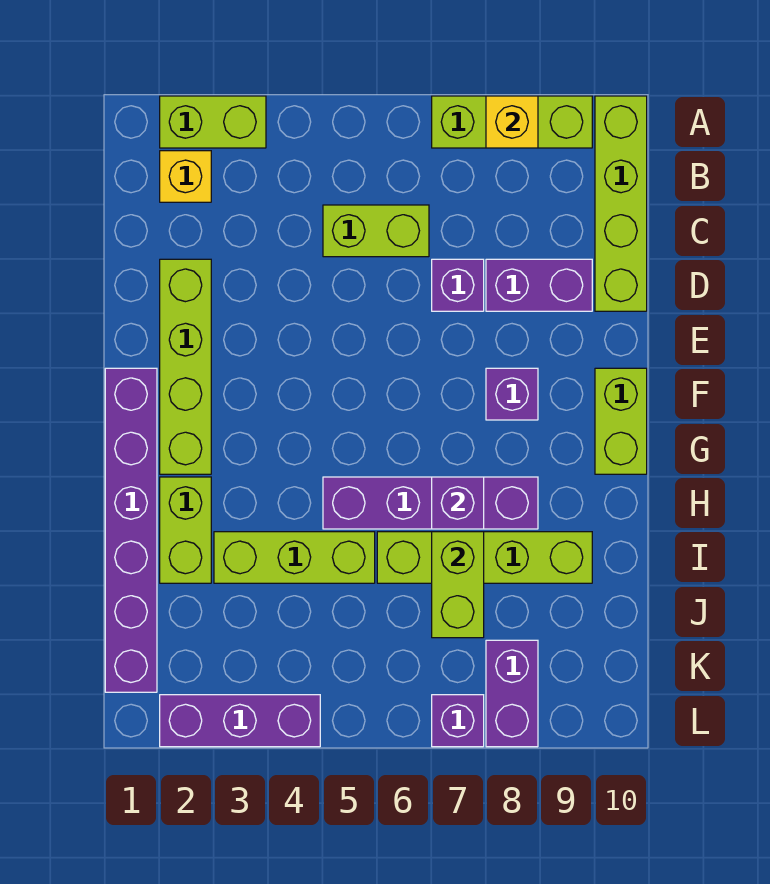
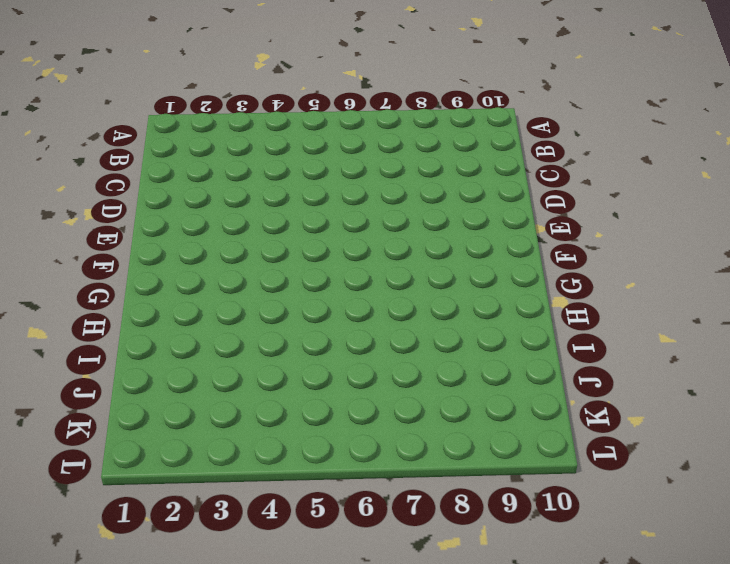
none -> lime 1x2 brick [160,96,266,148]
none -> lime 1x3 brick [432,96,592,148]
none -> lime 1x4 brick [595,96,647,311]

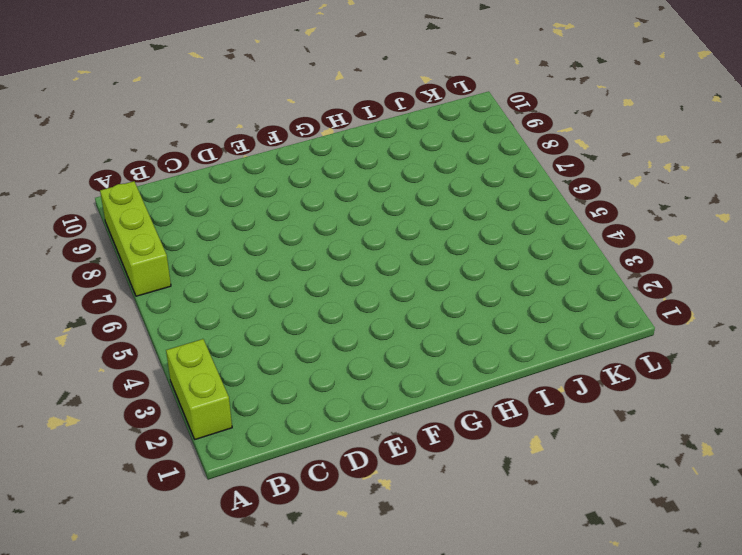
none -> lime 1x4 brick [595,96,647,311]
none -> yellow 1x1 brick [160,151,211,202]
none -> lime 1x2 brick [323,205,429,257]

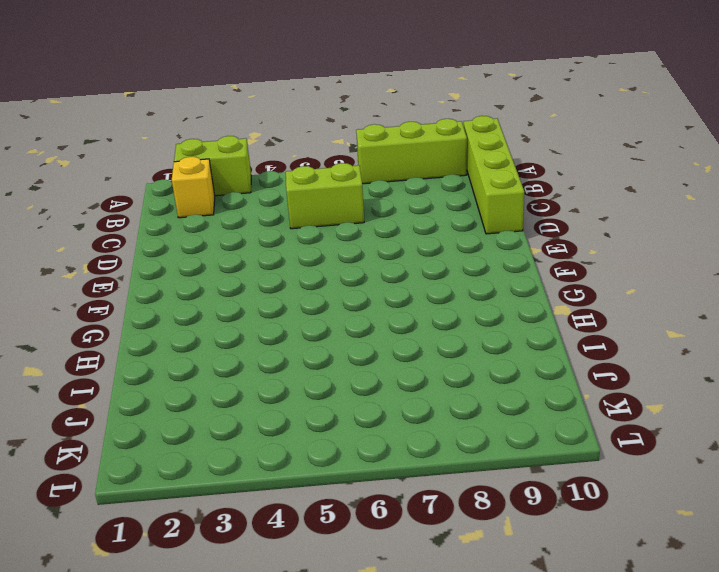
none -> lime 1x4 brick [160,259,211,474]
none -> purple 1x1 brick [432,259,484,311]
none -> purple 1x2 brick [486,259,592,311]

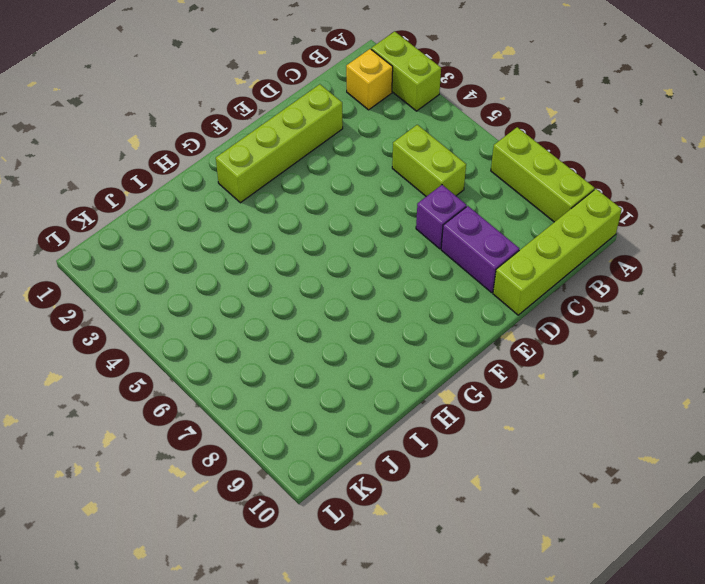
none -> purple 1x6 brick [105,368,157,692]
none -> purple 1x1 brick [486,368,538,420]
none -> lime 1x2 brick [595,368,647,474]

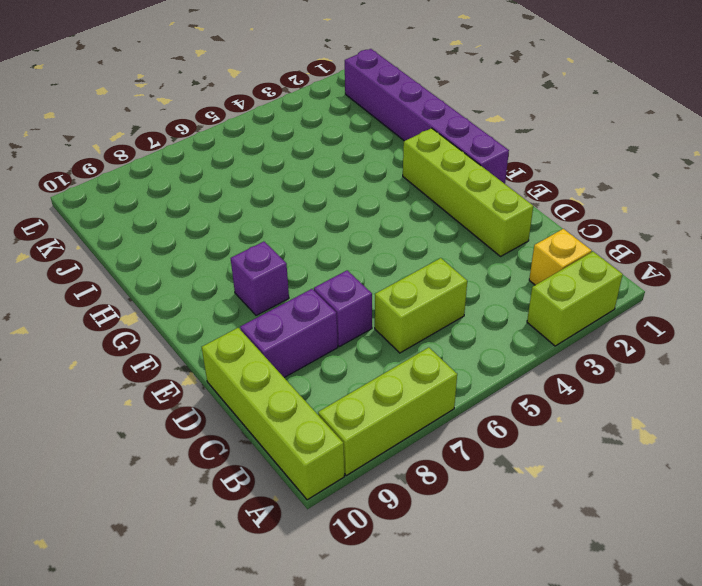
none -> lime 1x2 brick [595,368,647,474]
none -> lime 1x2 brick [160,477,211,583]
none -> purple 1x4 brick [323,477,538,529]

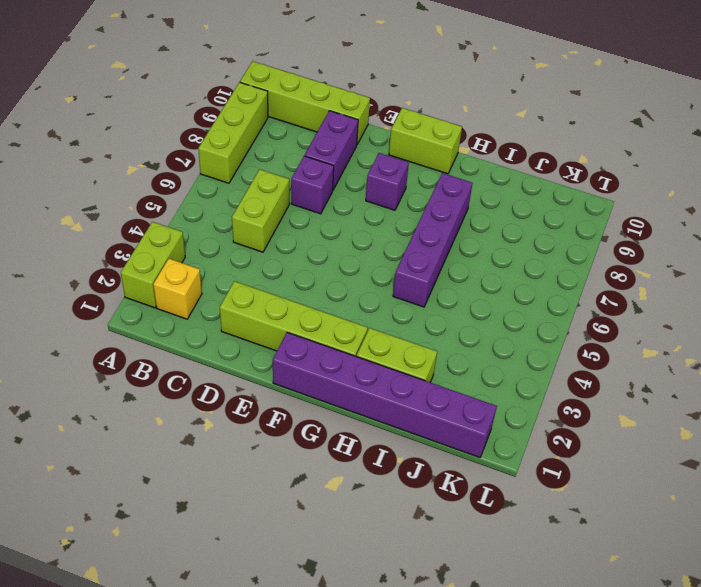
none -> lime 1x3 brick [214,532,375,583]
none -> lime 1x4 brick [377,532,592,583]
none -> purple 1x2 brick [486,640,538,747]

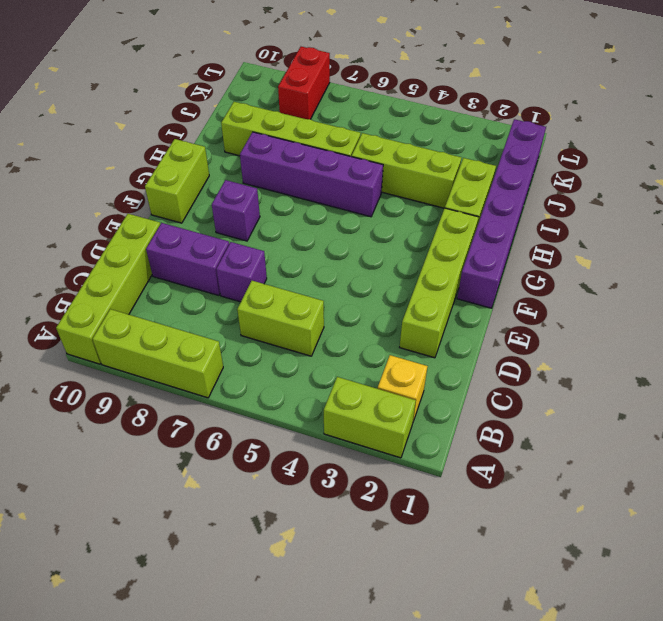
red 1x2 brick [278,47,330,119] -> purple 1x2 brick [486,640,538,747]
none -> purple 1x3 brick [160,695,320,747]
none -> purple 1x1 brick [432,695,484,747]
none -> yellow 1x1 brick [486,96,538,148]

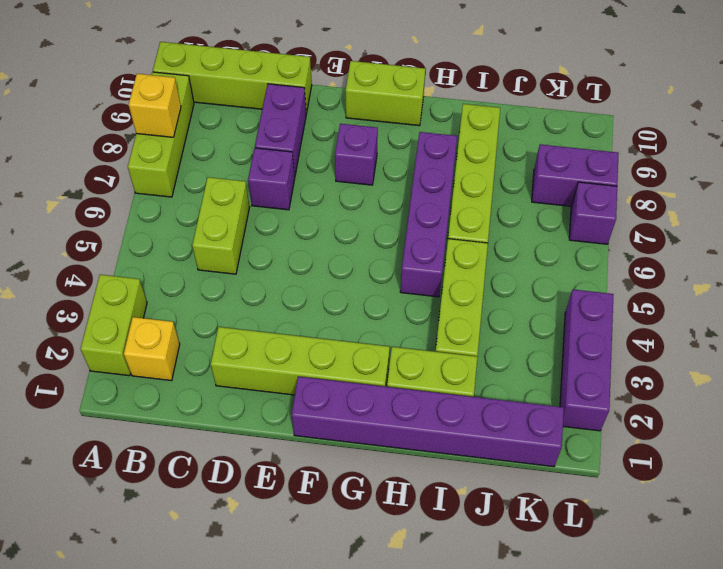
none -> purple 1x1 brick [432,477,484,529]
none -> lime 1x2 brick [432,532,484,638]

